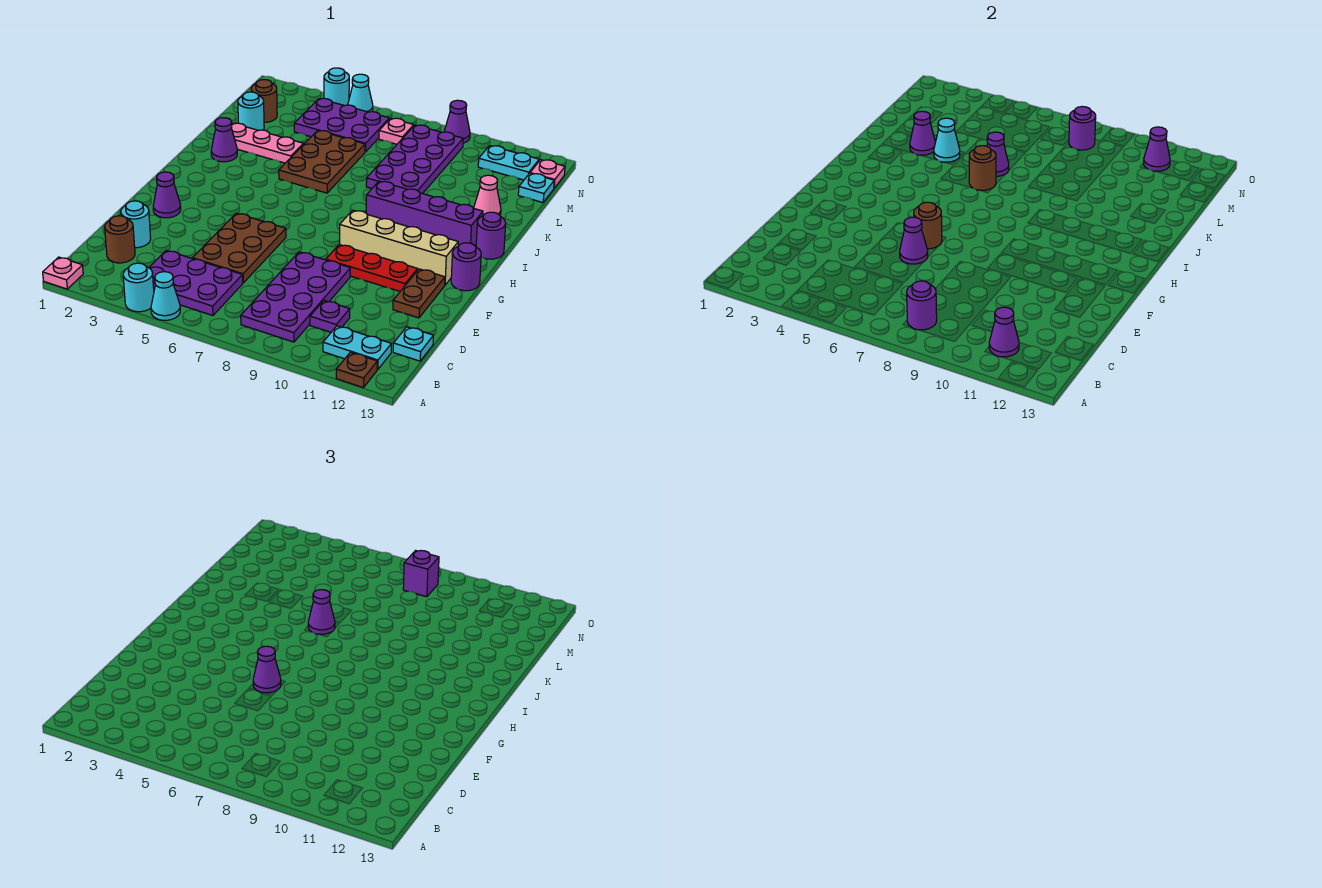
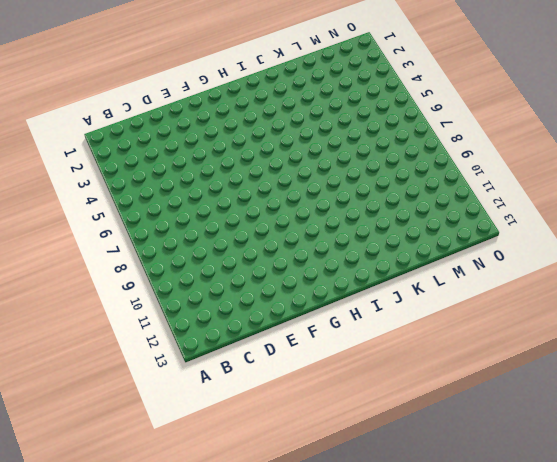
none -> pink 1x1 plate [43,257,83,289]
none -> cyan 1x1 round brick [123,263,154,312]
none -> cyan 1x1 cone [151,272,180,320]
none -> brown 1x1 plate [336,352,377,388]

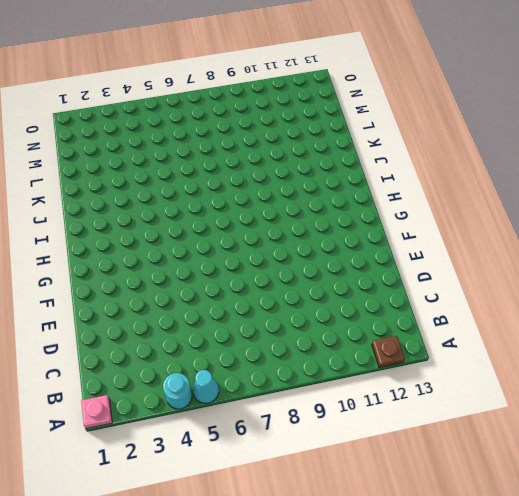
none -> purple 2x3 plate [149,250,243,316]
none -> purple 2x4 plate [241,252,350,342]
none -> cyan 1x2 plate [323,326,391,370]
none -> brown 1x1 round brick [105,216,135,263]

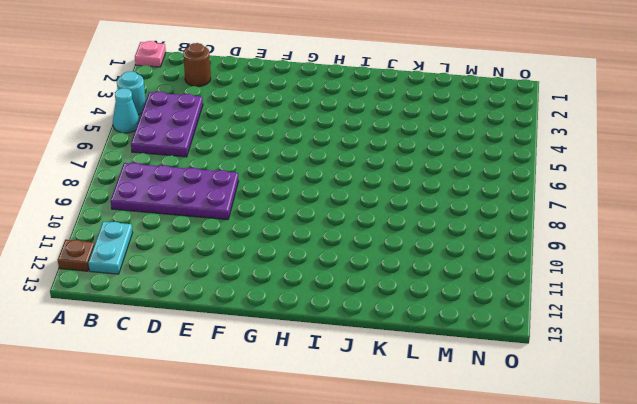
none -> purple 1x1 plate [310,301,350,332]
none -> cyan 1x1 plate [393,327,433,361]
none -> cyan 1x1 round brick [121,201,151,248]
none -> brown 2x3 plate [193,213,286,283]

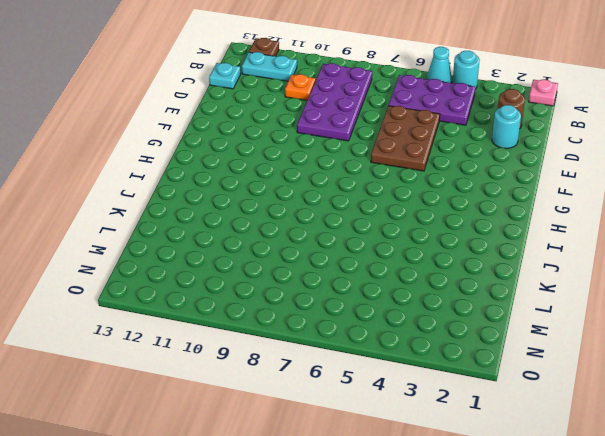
orange 1x1 plate [285,74,316,100] -> purple 1x1 plate [310,301,350,332]
none -> brown 1x2 plate [393,269,445,318]
none -> purple 1x1 cone [153,172,181,218]
none -> red 1x3 plate [326,244,418,291]
none -> tan 1x4 brick [340,210,458,285]

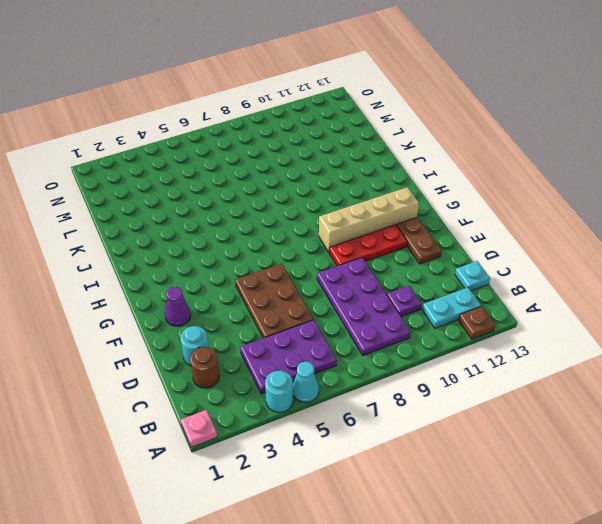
none -> purple 1x1 round brick [451,243,481,291]
none -> purple 1x4 brick [366,181,483,247]
none -> purple 1x1 round brick [476,212,506,259]
none -> purple 1x1 cone [211,118,237,162]

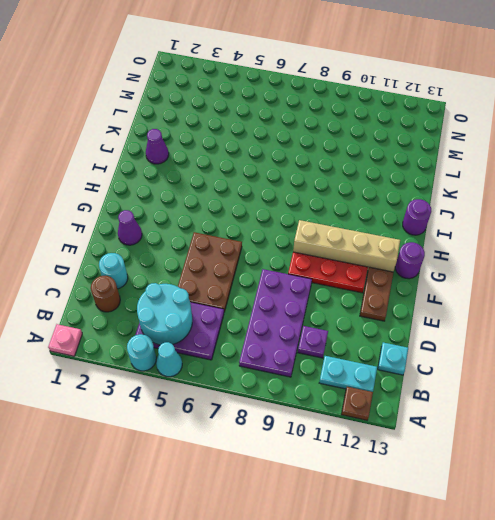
cyan 2x2 round brick [137,283,192,345] -> none
none -> purple 1x4 brick [366,181,483,247]
none -> brown 2x3 plate [279,131,365,193]
none -> pink 1x3 plate [231,123,304,163]
none -> purple 2x4 plate [366,125,463,194]

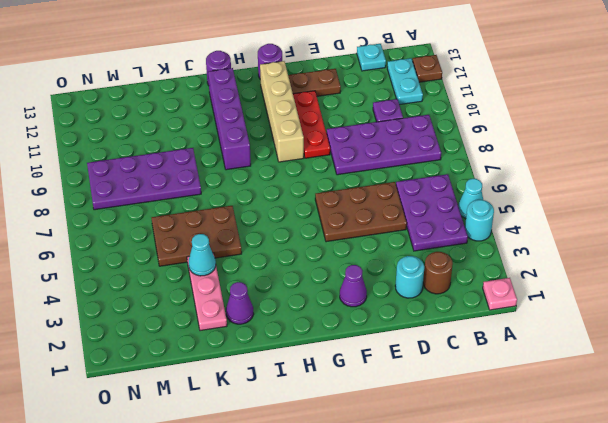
none -> pink 1x1 cone [474,175,501,216]
none -> cyan 1x1 round brick [238,92,264,130]
none -> brown 1x1 round brick [251,80,277,122]
none -> purple 2x3 plate [294,99,389,152]

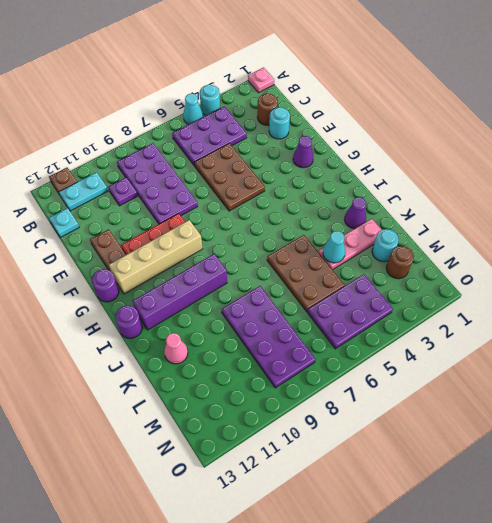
none -> cyan 1x1 plate [518,173,554,202]
none -> pink 1x1 plate [379,118,414,144]
none -> cyan 1x2 plate [478,146,539,180]
none -> pink 1x1 plate [530,160,565,188]

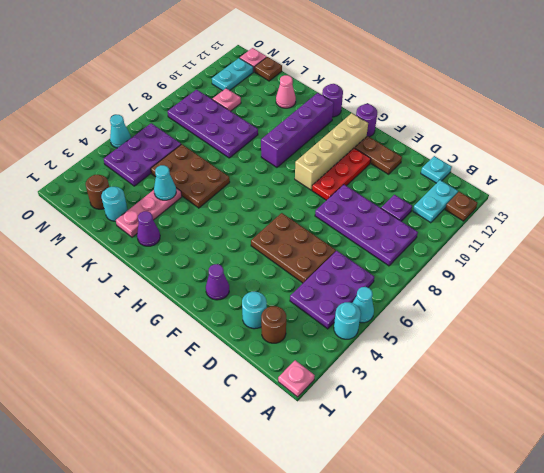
pink 1x1 plate [212,88,241,111] -> pink 1x1 plate moved to [379,118,414,144]
brown 1x1 plate [255,57,282,81] -> cyan 1x1 plate [518,173,554,202]
none -> cyan 1x1 round brick [324,68,349,106]
none -> purple 1x1 cone [444,100,470,143]
none -> purple 1x1 round brick [907,281,937,330]
none -> purple 1x1 cone [989,307,1019,357]

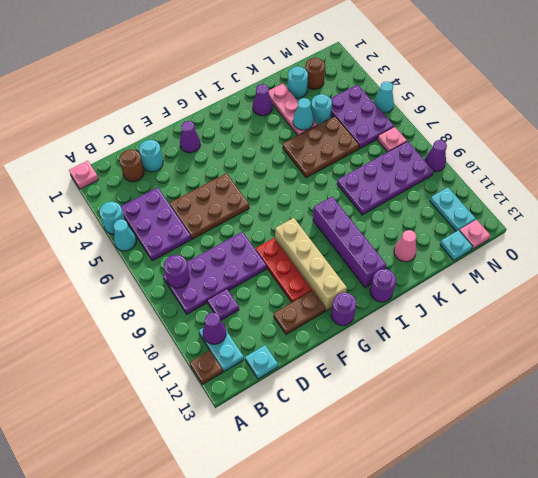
cyan 1x1 round brick [311,94,332,125] -> cyan 1x1 round brick moved to [324,68,349,106]
none -> purple 1x1 cone [900,217,928,264]
none -> brown 1x1 round brick [914,202,942,249]
none -> brown 1x1 round brick [969,146,996,190]
none -> purple 1x1 cone [910,111,936,155]

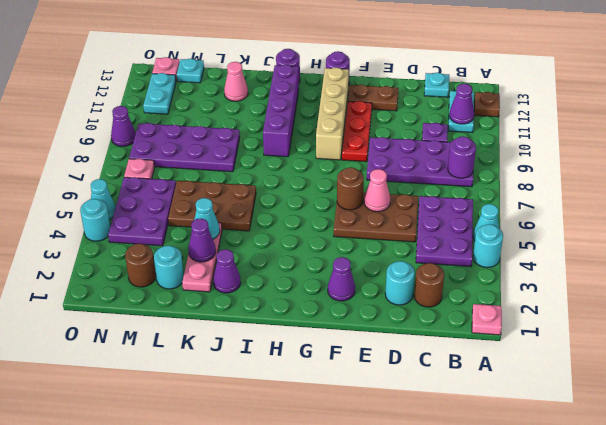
pink 1x1 cone [364,169,390,212] -> purple 1x1 cone [900,217,928,264]
none -> brown 1x1 round brick [969,146,996,190]
none -> purple 1x1 cone [987,132,1009,176]
none -> purple 1x1 round brick [1069,107,1096,150]
none -> purple 1x1 cone [1144,127,1170,171]

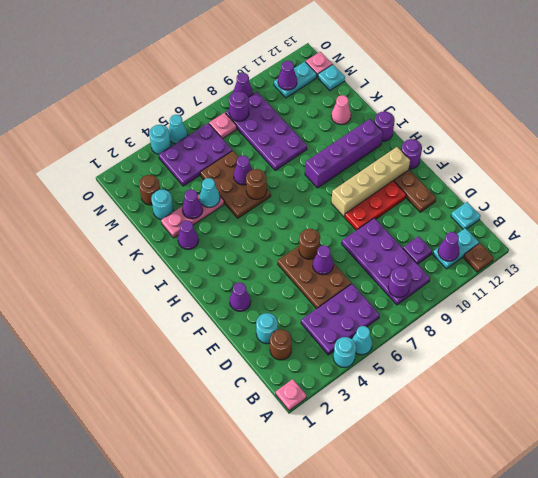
none -> purple 1x1 cone [253,646,281,693]
none -> purple 1x1 cone [308,590,335,634]
none -> purple 1x1 brick [403,551,439,597]

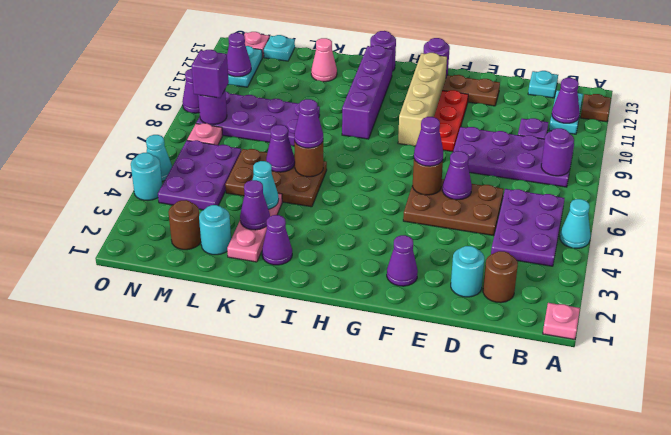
none -> cyan 1x1 round brick [123,263,154,312]

